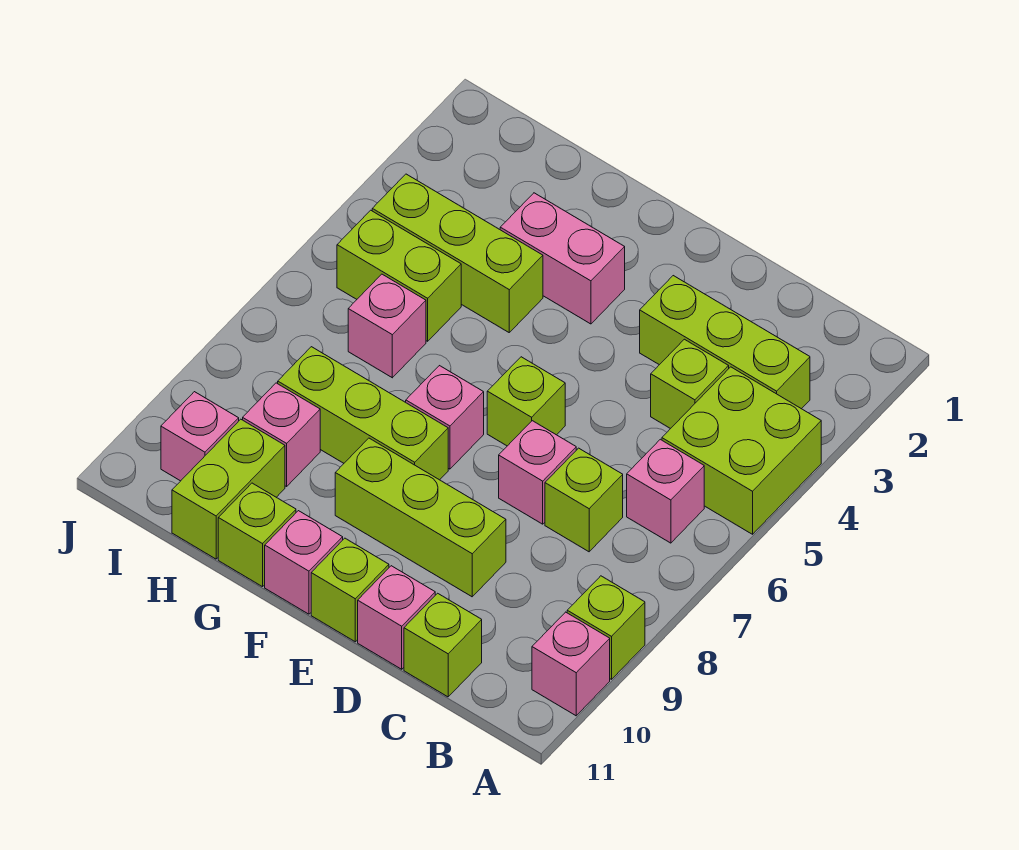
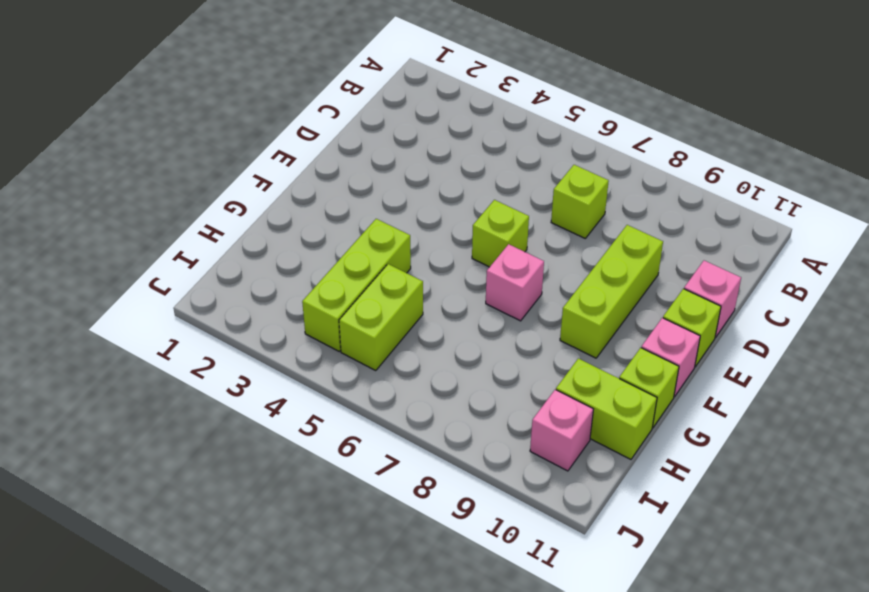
none -> lime 2x2 brick [662,367,821,534]
none -> lime 1x1 brick [567,576,645,679]
none -> pink 1x1 brick [532,612,610,716]

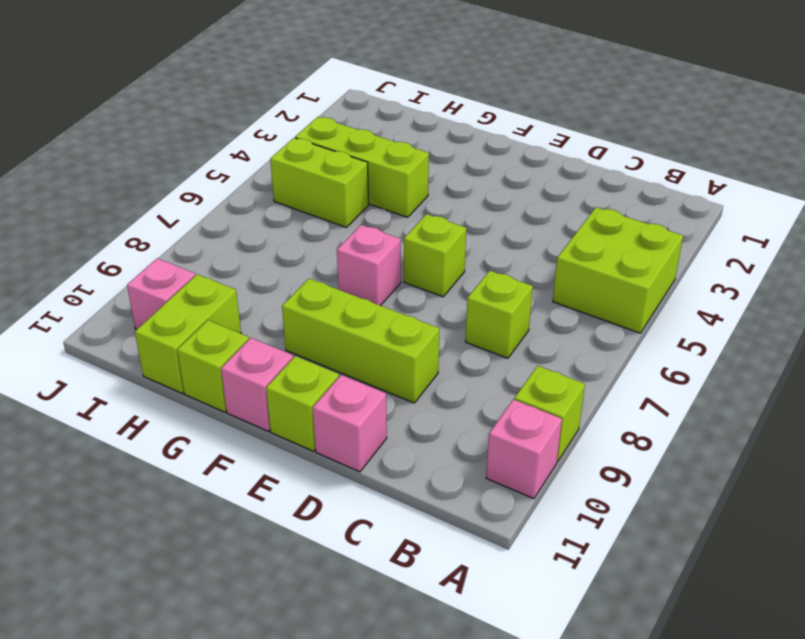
none -> lime 1x3 brick [640,276,810,409]
none -> pink 1x1 brick [627,439,704,543]
none -> lime 1x1 brick [651,339,729,429]

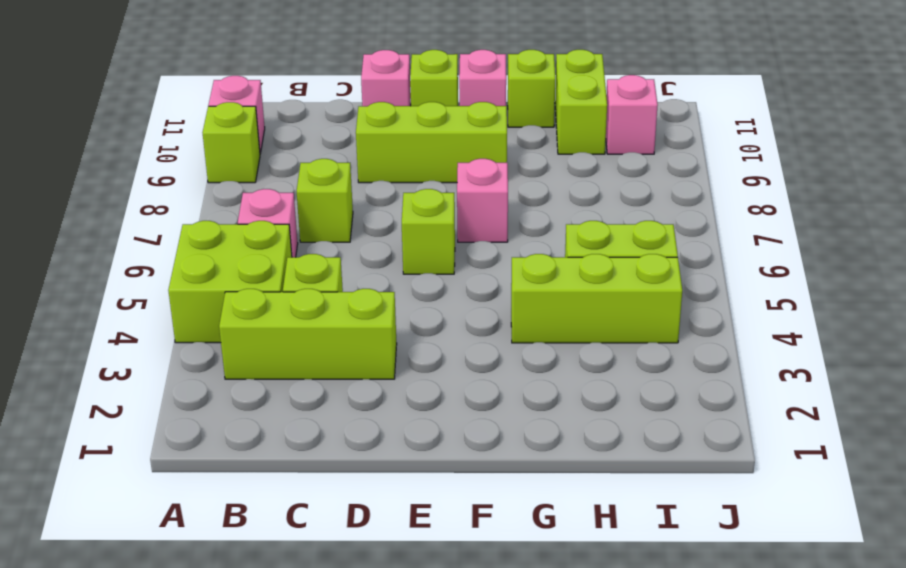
none -> lime 1x1 brick [404,593,482,697]
none -> pink 1x1 brick [499,421,576,524]
none -> pink 1x2 brick [500,193,625,324]

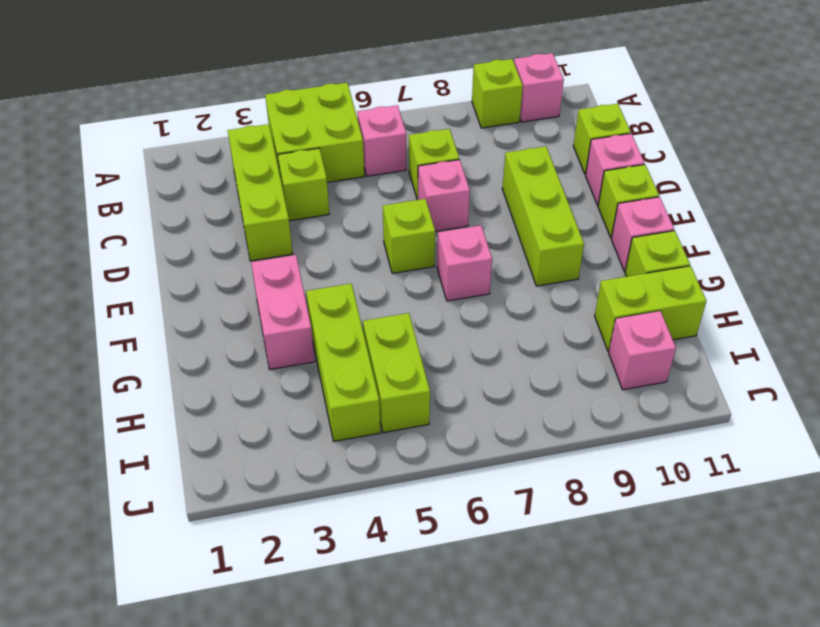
none -> lime 1x3 brick [278,347,448,480]
none -> pink 1x1 brick [348,274,426,378]
none -> pink 1x1 brick [243,383,320,486]

